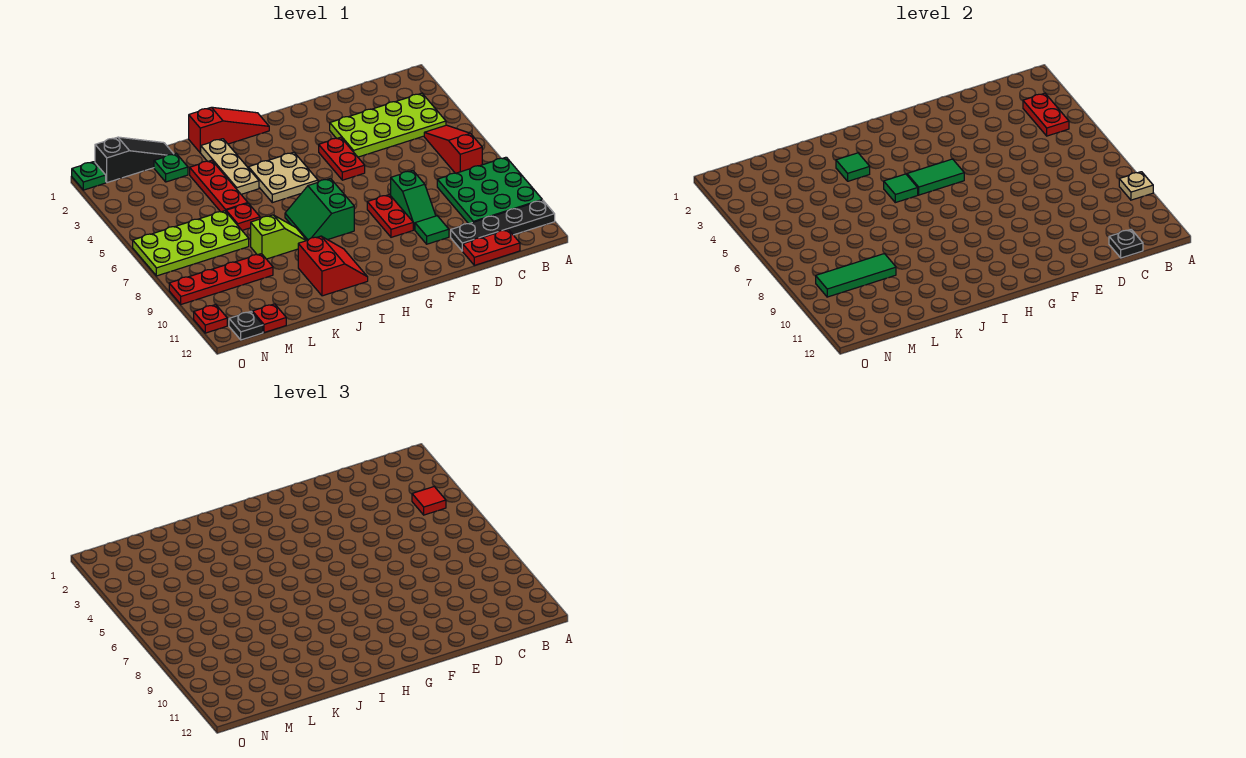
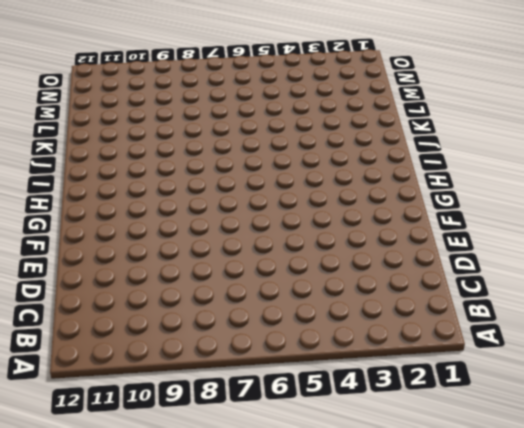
none -> green 3x3 plate [437,157,542,224]
none -> black 1x4 plate [451,200,555,251]
none -> lime 2x4 plate [330,93,446,157]
none -> red 1x3 slope [424,125,482,173]

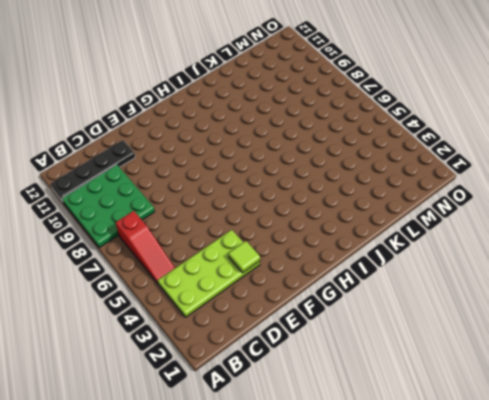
lime 1x1 tile [228,241,260,273] -> none
none -> red 1x2 plate [463,230,520,265]
none -> green 1x2 slope [391,170,436,230]
none -> green 1x1 tile [415,216,449,244]
none -> red 1x2 plate [319,137,365,180]

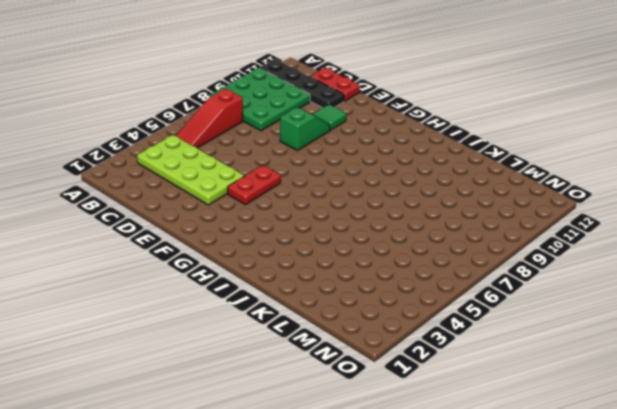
none -> red 1x2 plate [367,194,413,237]
none -> red 1x3 slope [189,107,269,153]
none -> tan 2x2 plate [249,152,318,203]
none -> green 2x2 slope [285,179,354,240]

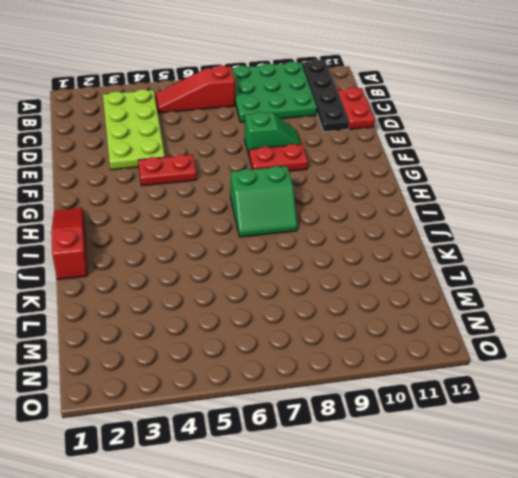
none -> green 1x1 tile [415,216,449,244]
none -> tan 2x2 plate [249,152,318,203]
none -> red 2x2 slope [298,236,368,296]
none -> tan 1x3 plate [201,139,259,194]

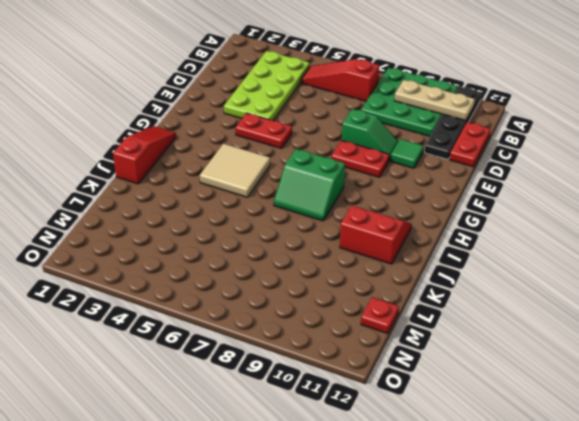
tan 1x3 plate [394,80,475,121] -> tan 1x3 plate moved to [201,139,259,194]
tan 2x2 tile [200,144,270,197] -> tan 2x2 plate [249,152,318,203]
none -> lime 1x2 slope [251,215,307,259]
none -> red 1x3 plate [190,160,248,212]
none -> red 1x1 plate [226,203,260,230]
none -> black 1x3 slope [95,137,173,183]

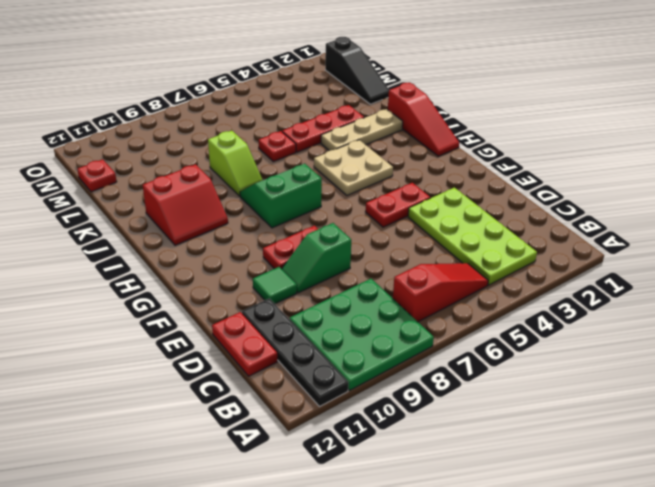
none -> green 1x1 plate [154,154,188,182]
none -> lime 2x4 plate [133,211,249,276]
none -> red 1x4 plate [169,254,273,304]
none -> black 1x1 plate [229,311,263,340]

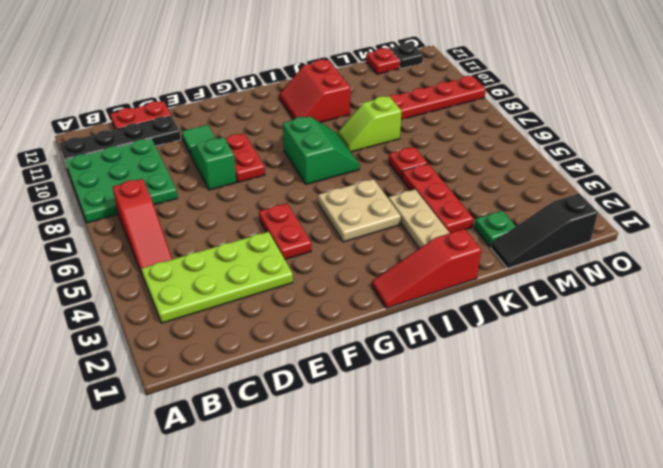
none -> lime 2x4 plate [133,211,249,276]
none -> green 1x1 plate [72,162,106,190]
none -> red 1x1 plate [194,305,227,333]
none -> tan 1x1 plate [1119,172,1153,200]

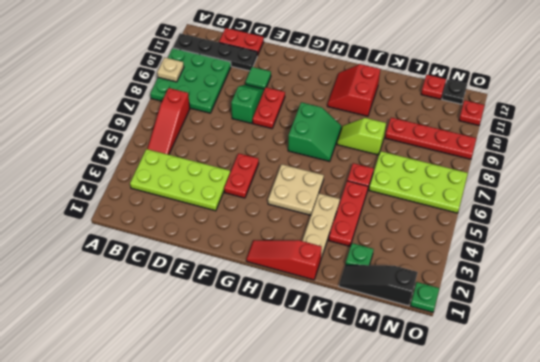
none -> red 1x2 plate [1023,93,1069,136]
none -> black 1x1 plate [1109,229,1143,258]
none -> green 1x2 tile [907,159,964,195]
none -> green 1x1 tile [884,174,918,203]

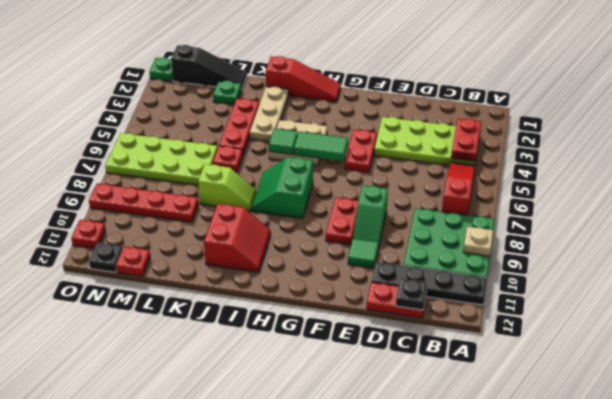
none -> green 1x1 tile [836,153,870,181]
none -> green 1x3 tile [816,254,896,297]
none -> red 1x1 tile [412,487,446,515]

